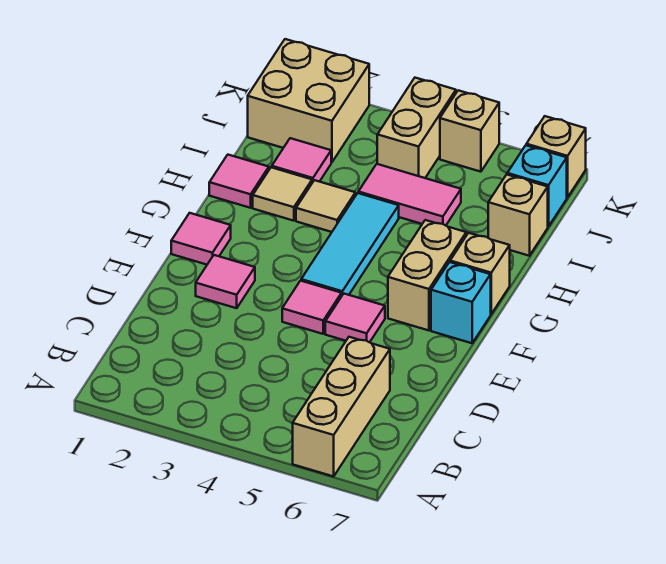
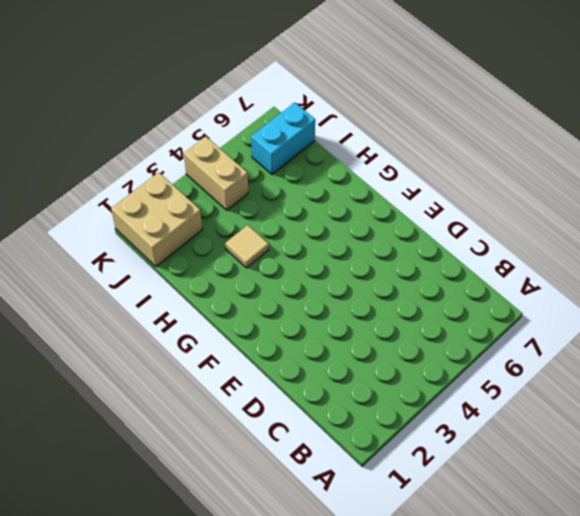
cyan 1x2 brick [251,103,315,174] -> cyan 1x1 brick [507,145,567,227]
none -> tan 1x3 brick [293,337,390,476]
none -> pink 1x1 tile [196,255,255,308]
none -> pink 1x1 tile [282,281,342,334]

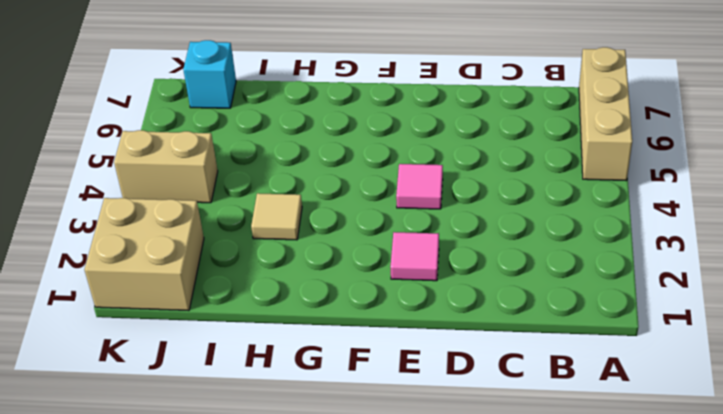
tan 1x3 brick [579,47,632,181] -> tan 1x3 brick turned to [293,337,390,476]
none -> pink 1x1 tile [325,294,385,342]
none -> pink 1x1 tile [171,213,231,265]
none -> cyan 1x3 tile [301,193,399,295]

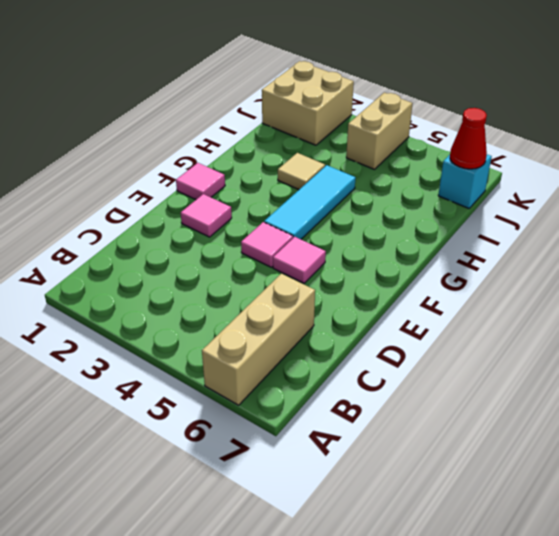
red 1x1 cone [450,108,487,169] -> none
none -> tan 1x2 brick [388,220,466,330]
none -> cyan 1x1 brick [431,262,491,343]
none -> tan 1x1 brick [450,233,510,314]

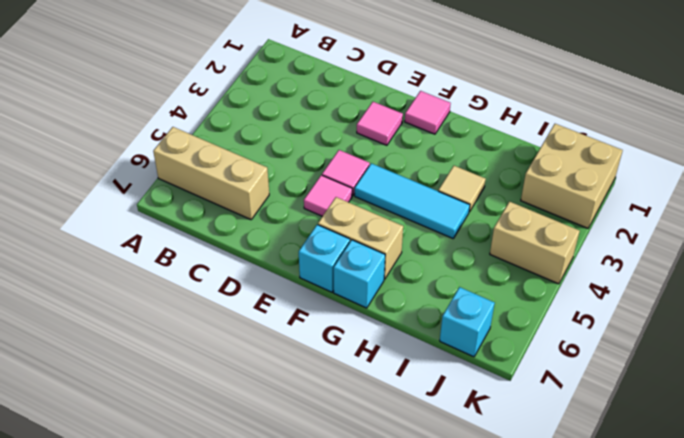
cyan 1x1 brick [334,240,385,308] -> tan 1x1 brick [450,233,510,314]
none -> pink 1x1 tile [209,155,269,208]
none -> tan 1x1 tile [253,167,312,221]
none -> pink 1x1 tile [272,138,331,183]

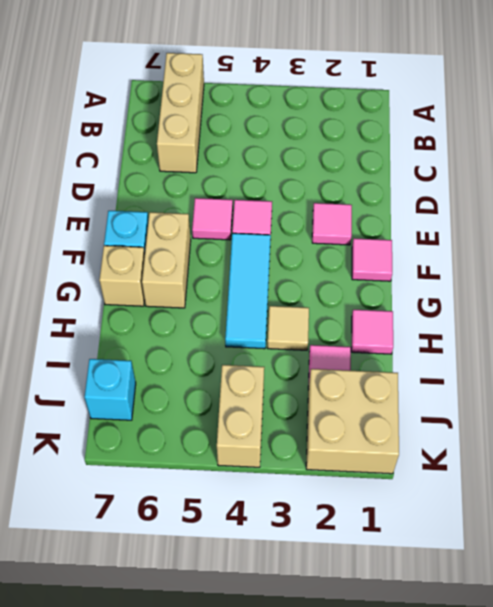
none -> tan 1x1 tile [253,167,312,221]
none -> pink 1x2 tile [358,164,461,225]
none -> tan 1x1 brick [488,175,548,256]

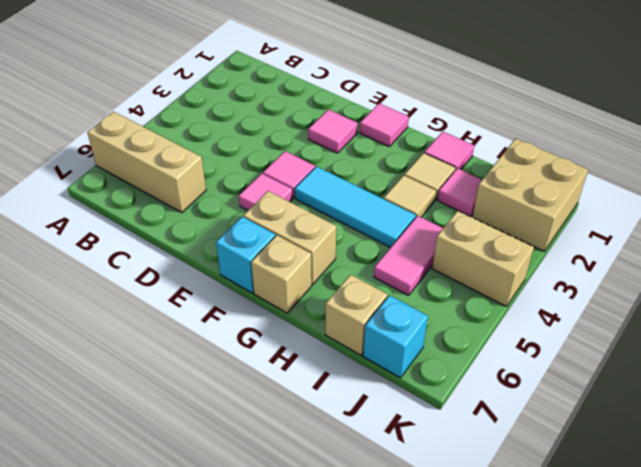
none -> tan 1x1 brick [440,90,499,172]
none -> tan 1x1 brick [526,116,586,197]

